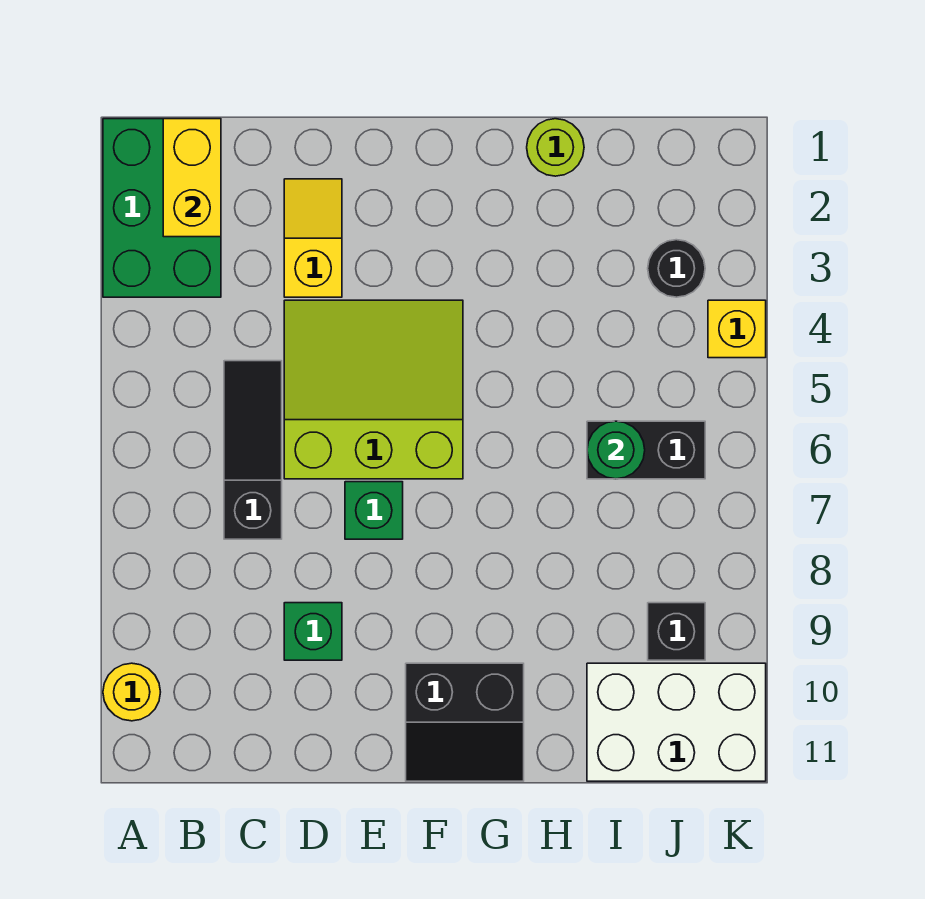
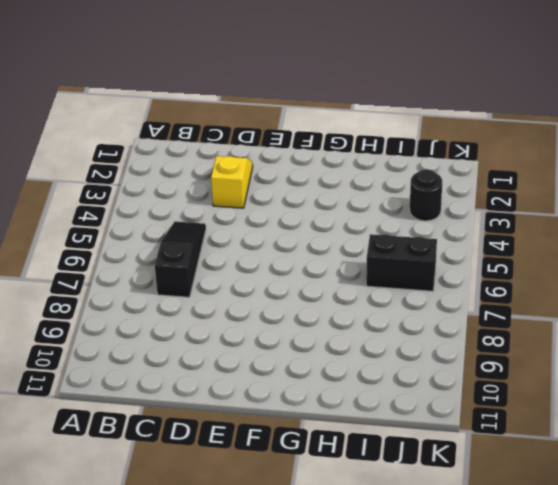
none -> green 2x3 brick [103,119,221,297]
none -> yellow 1x1 round brick [103,663,160,721]
none -> lime 3x3 slope [284,300,463,479]

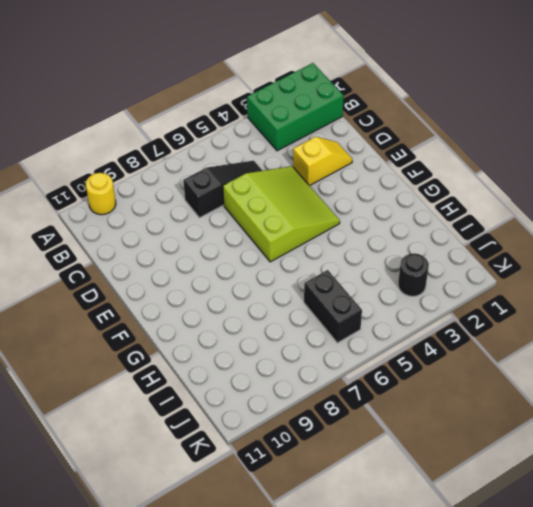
none -> green 1x1 brick [284,603,342,660]
none -> green 1x1 brick [345,482,403,539]
none -> black 2x2 slope [406,663,524,781]

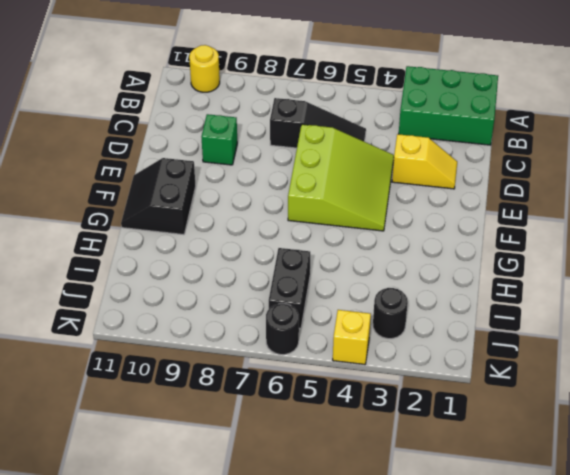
black 1x1 round brick [266,304,299,355] -> none
none -> green 1x1 brick [345,482,403,539]
none -> lime 1x1 round brick [527,119,584,176]
none -> white 2x3 brick [587,663,766,781]

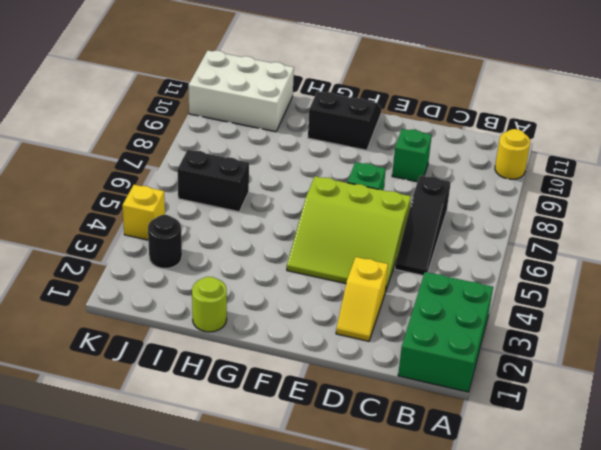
none -> black 1x1 brick [648,603,705,660]
none -> yellow 1x2 brick [163,119,221,237]
none -> green 1x1 round brick [587,421,645,479]

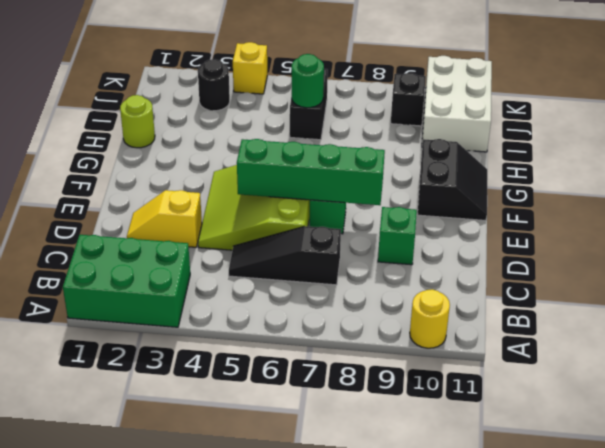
green 1x4 brick [237,139,385,205] -> none
none -> yellow 1x2 brick [163,119,221,237]

